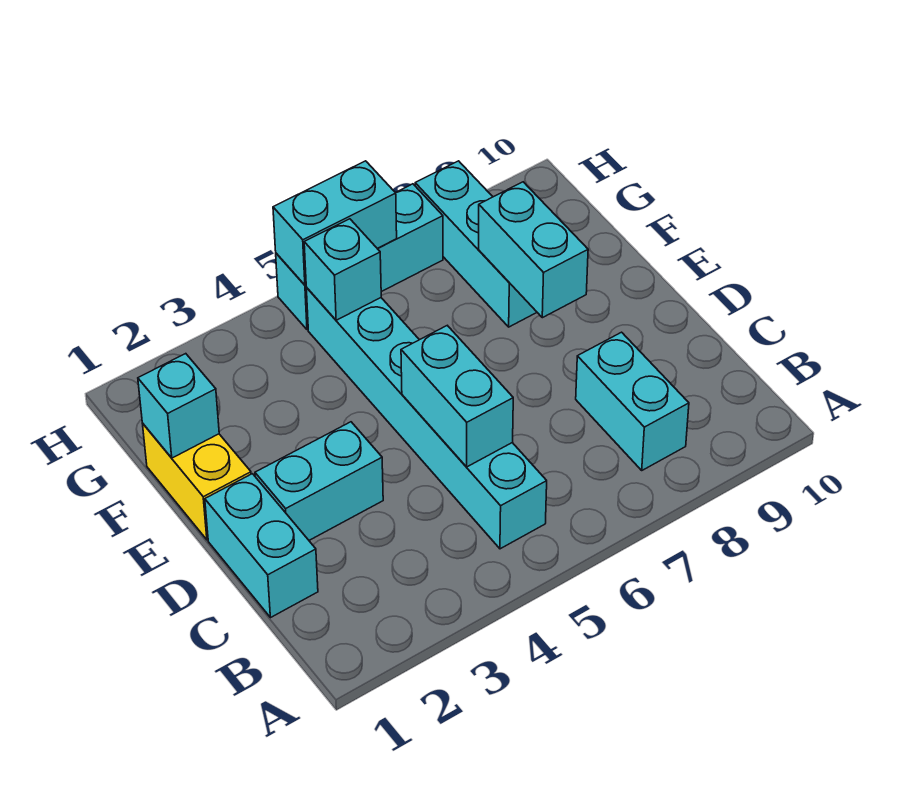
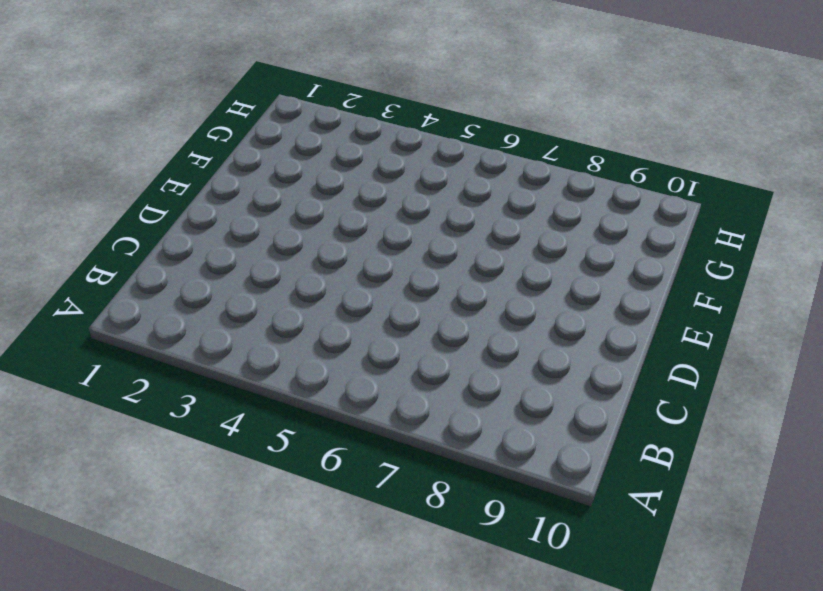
none -> cyan 1x6 brick [306,288,547,549]
none -> cyan 1x2 brick [576,332,689,470]
none -> cyan 1x2 brick [205,474,318,618]

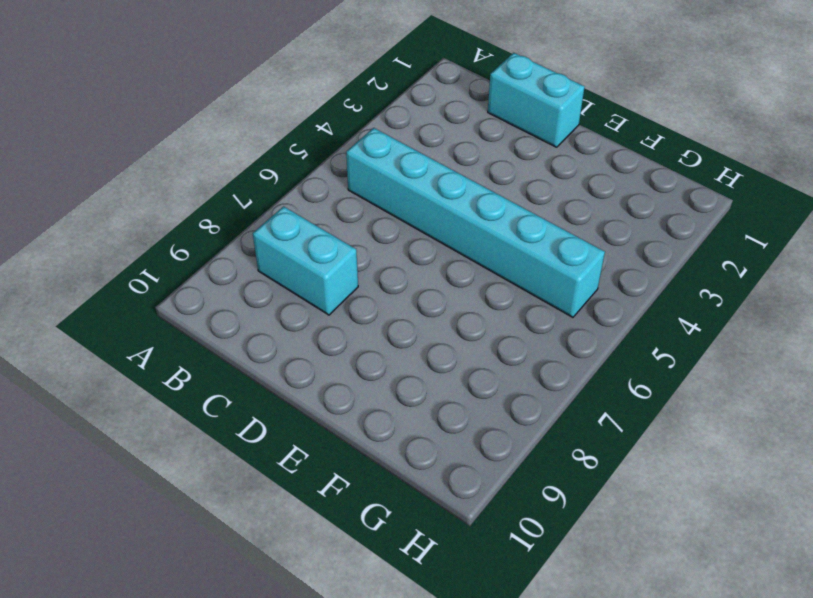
none -> cyan 1x2 brick [255,422,383,540]
none -> yellow 1x2 brick [142,423,251,540]
none -> cyan 1x3 brick [415,161,537,327]

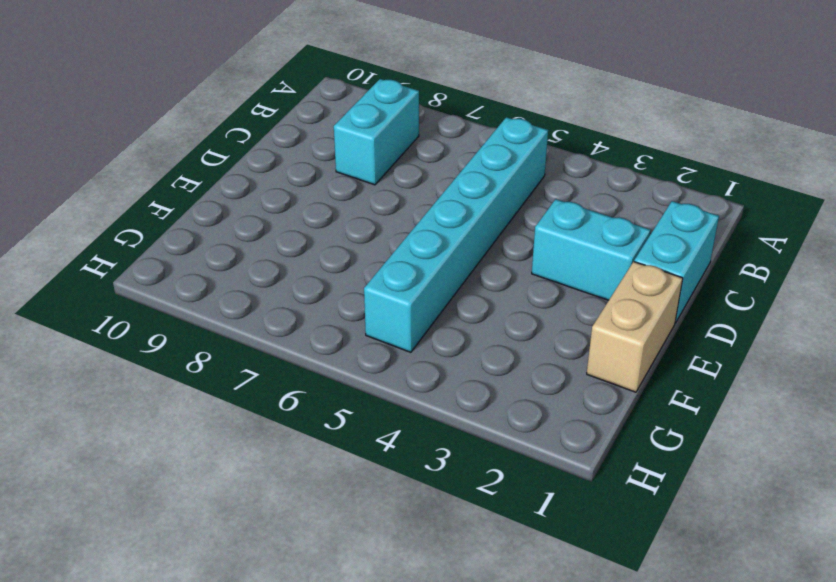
tan 1x2 brick [587,262,683,392] -> yellow 1x2 brick [142,423,251,540]
none -> cyan 1x3 brick [415,161,537,327]
none -> cyan 1x3 brick [276,184,443,330]
none -> cyan 1x2 brick [401,326,513,467]

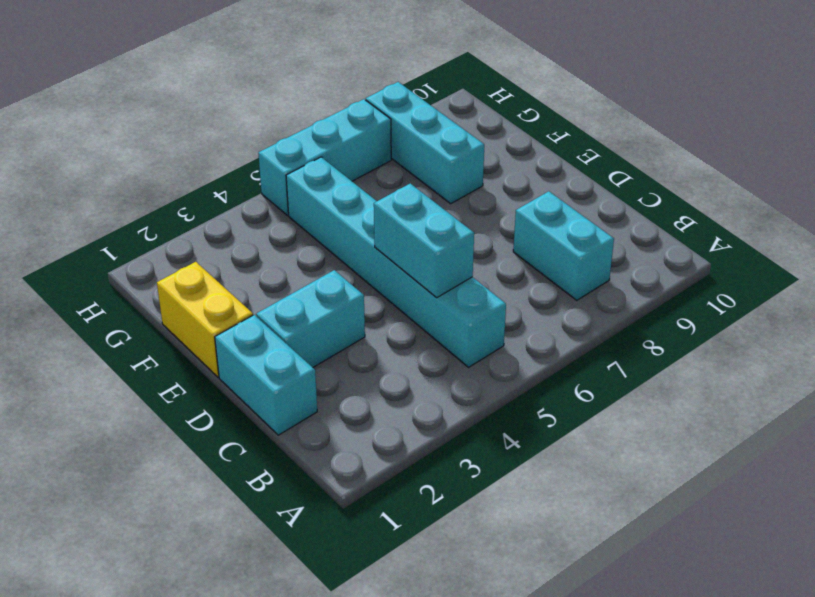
none -> cyan 1x2 brick [479,182,588,318]
none -> cyan 1x1 brick [138,354,219,458]
none -> cyan 1x1 brick [304,219,381,320]

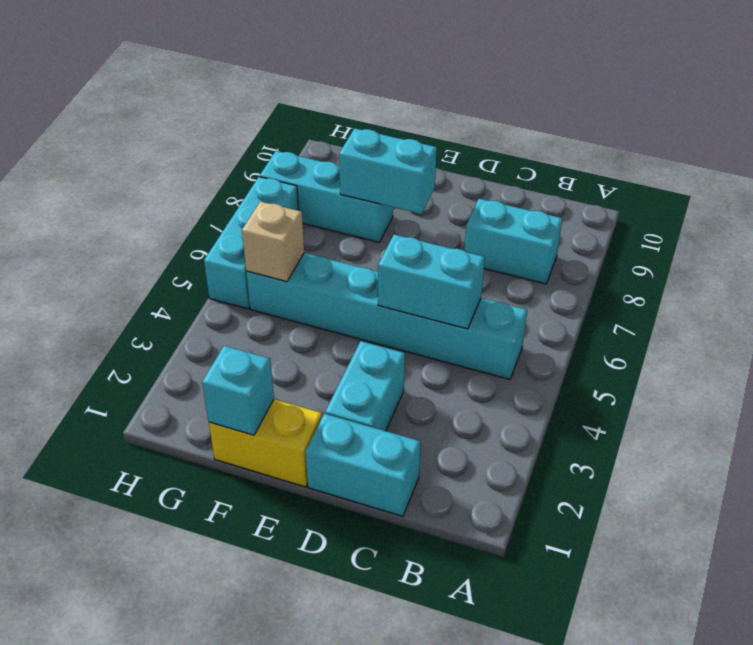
tan 1x1 brick [242,201,304,282] -> cyan 1x1 brick [304,219,381,320]
none -> cyan 1x2 brick [273,161,397,285]

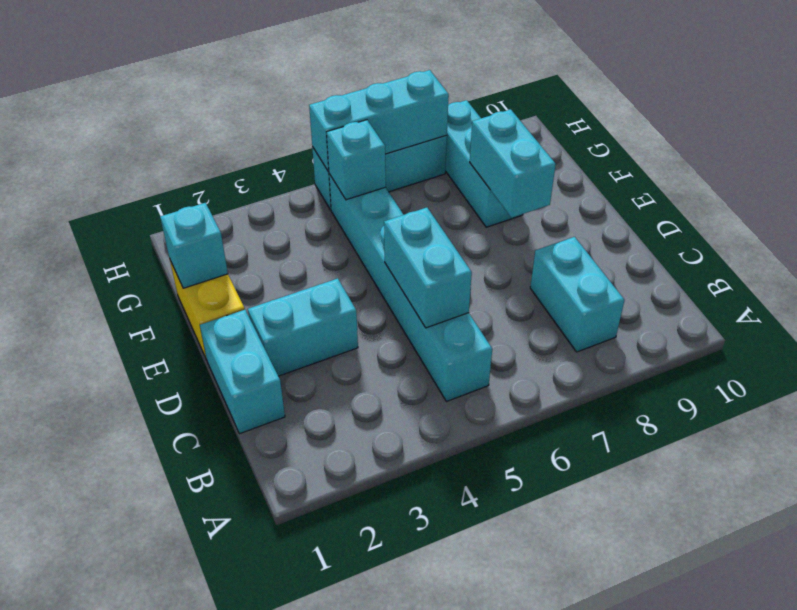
cyan 1x3 brick [309,70,449,171] -> cyan 1x2 brick [273,161,397,285]

